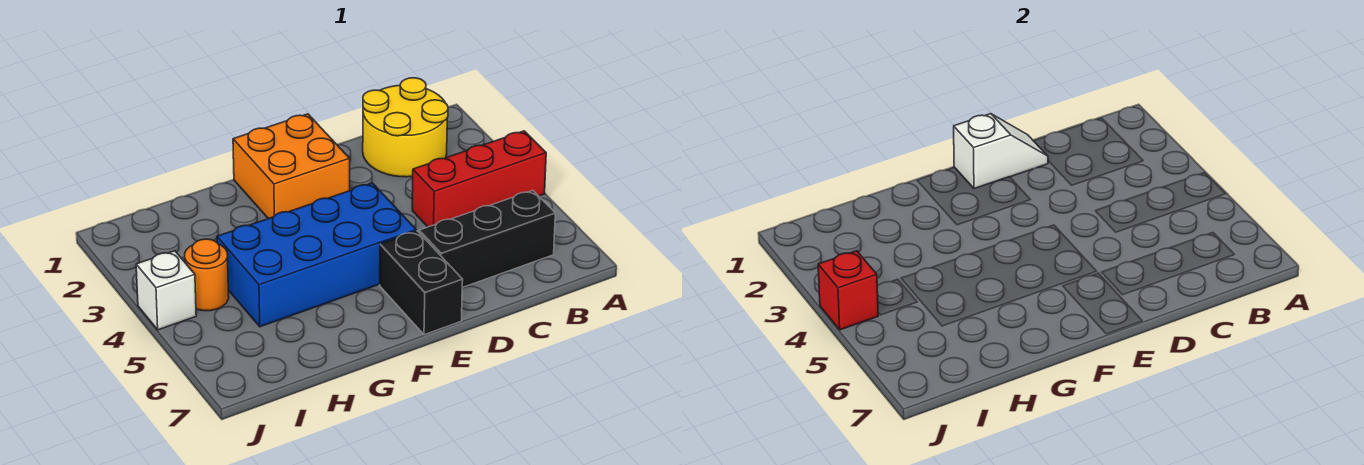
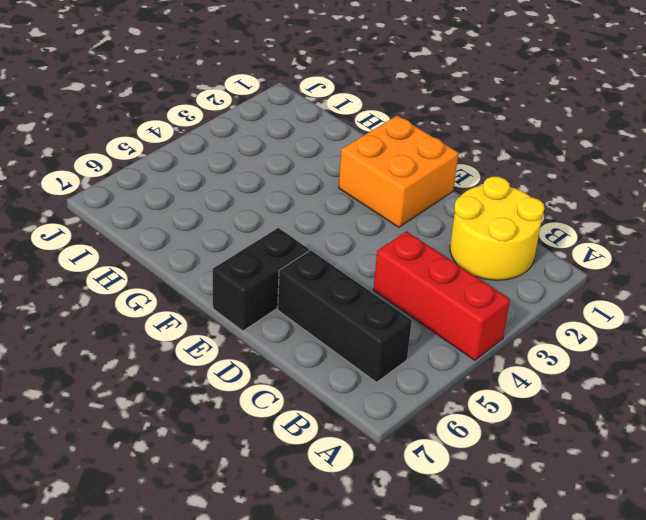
none -> blue 2x4 brick [217,183,416,327]
none -> orange 1x1 round brick [185,239,229,311]

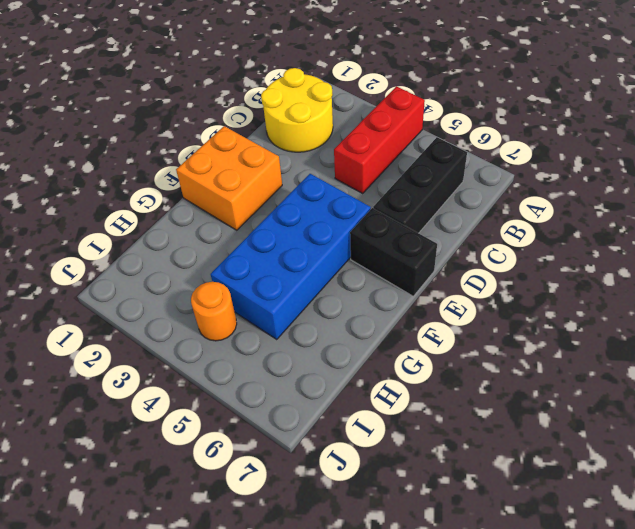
none -> white 1x1 brick [136,251,196,330]
none -> white 1x2 slope [954,114,1048,189]

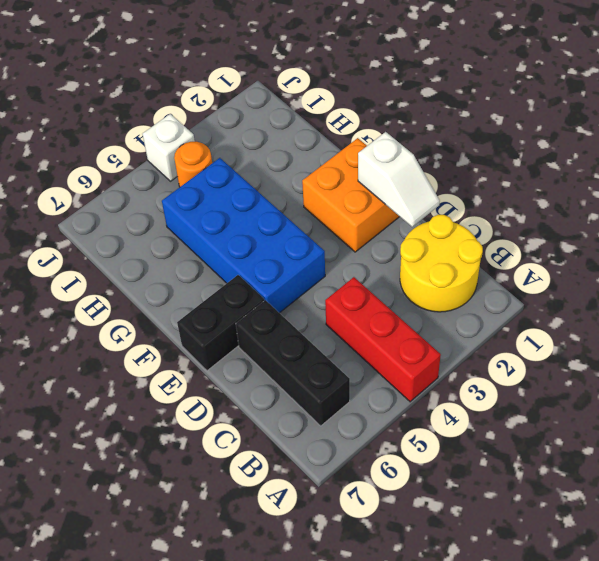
none -> red 1x1 brick [818,251,878,330]

